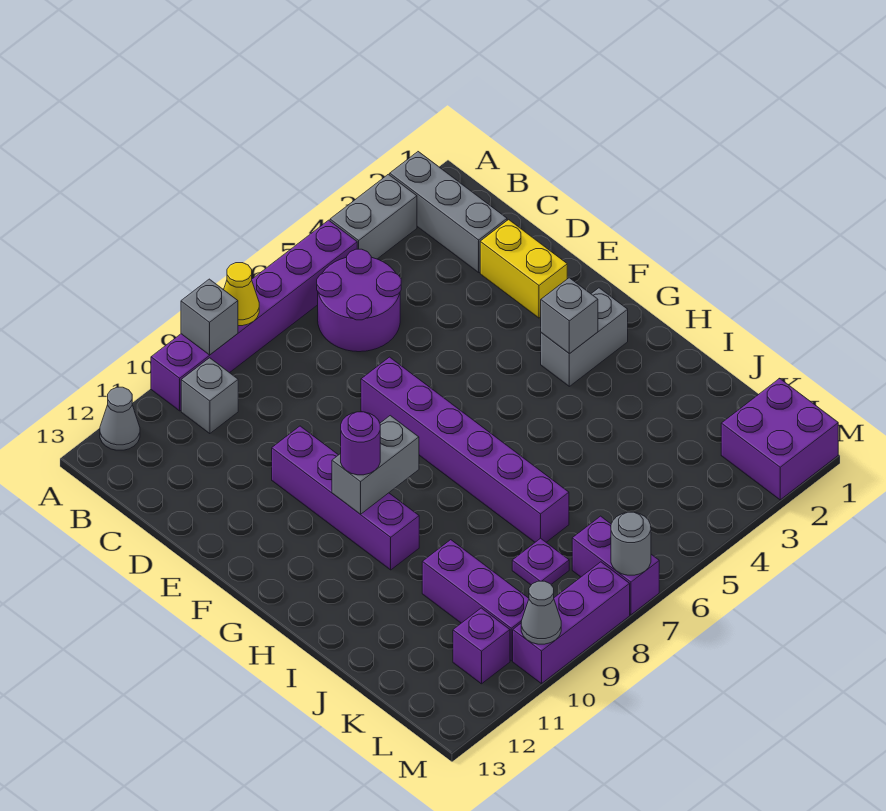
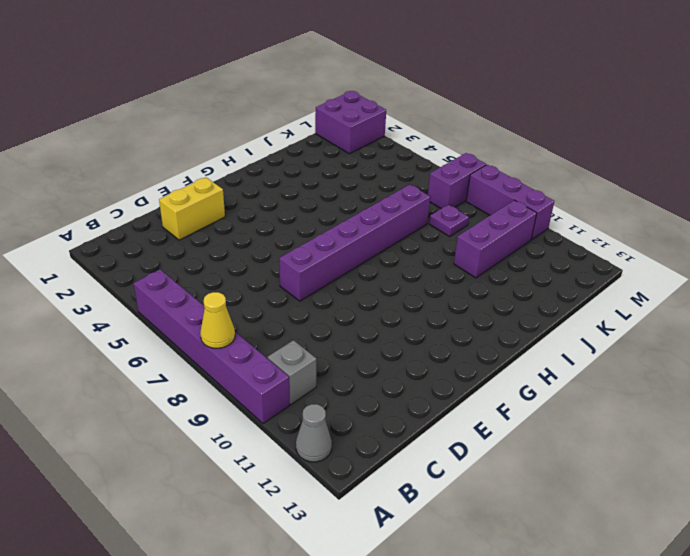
none -> grey 1x3 brick [390,152,507,272]
none -> grey 1x2 brick [330,174,417,259]
none -> purple 2x2 round brick [317,249,401,352]

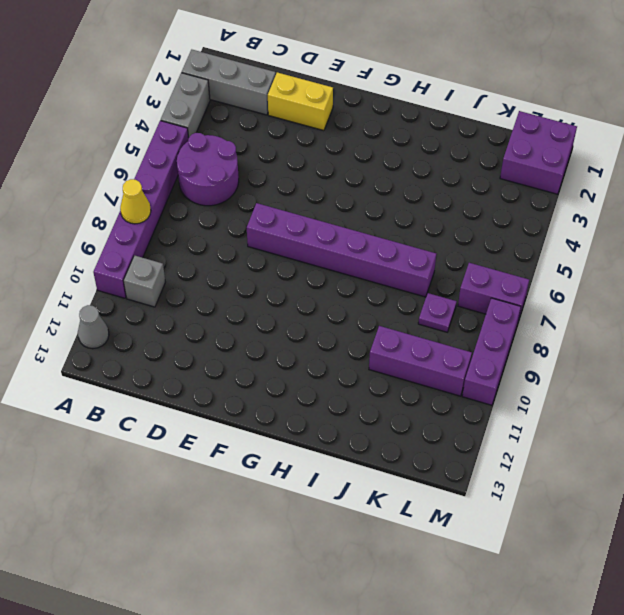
none -> purple 1x4 brick [272,426,419,570]
none -> grey 1x2 brick [541,288,628,386]
none -> purple 1x1 brick [453,608,510,684]

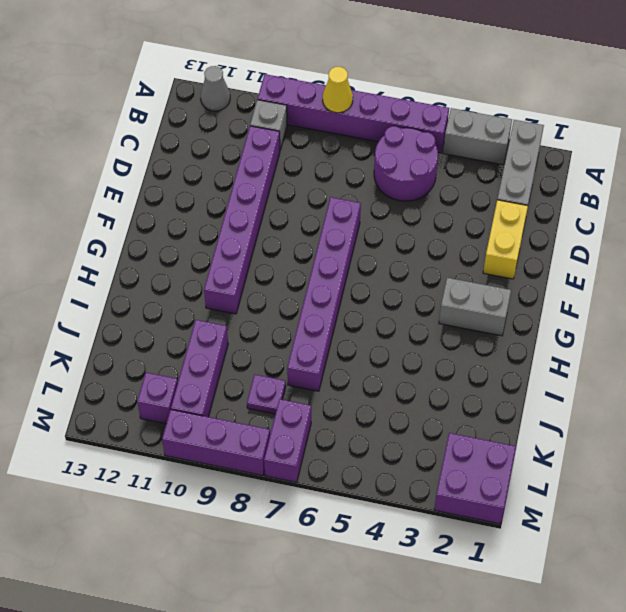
purple 1x6 brick [204,126,280,314] -> purple 1x4 brick [272,426,419,570]
none -> grey 1x1 brick [181,279,238,355]
none -> grey 1x1 brick [541,278,598,354]
none -> grey 1x2 brick [332,416,419,514]

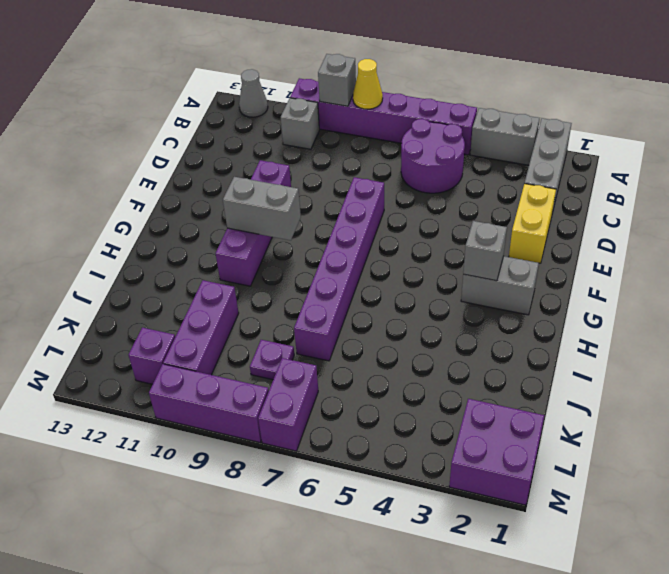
none -> grey 1x1 round brick [611,512,651,575]
none -> grey 1x1 cone [521,581,561,644]
none -> purple 1x1 round brick [341,412,380,475]

